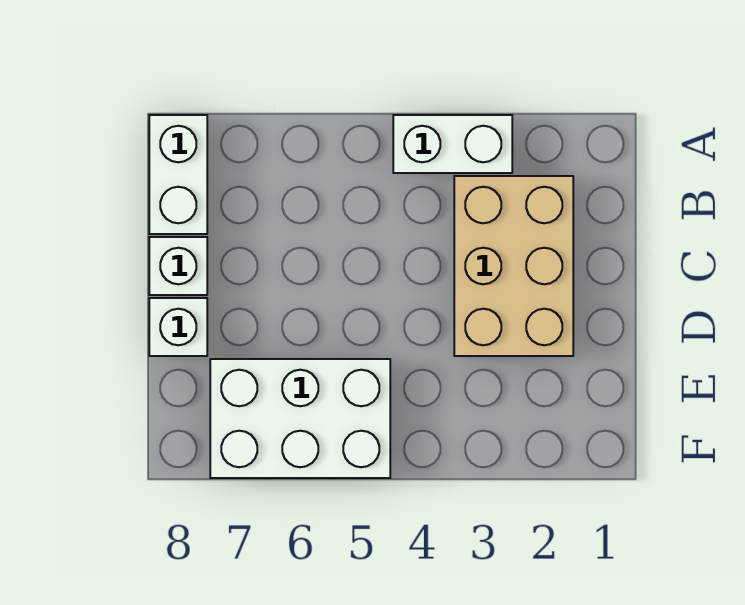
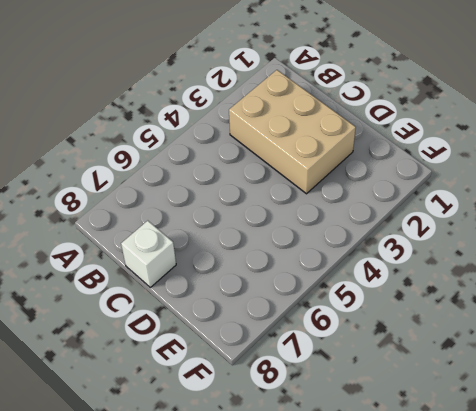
none -> white 1x2 brick [393,115,512,173]
none -> white 1x2 brick [149,115,207,234]

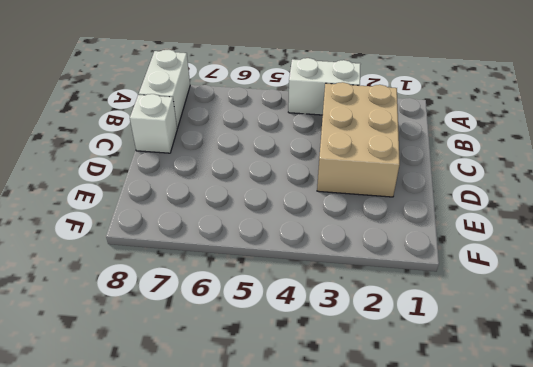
none -> white 1x1 brick [149,298,207,356]
none -> white 2x3 brick [210,359,390,478]

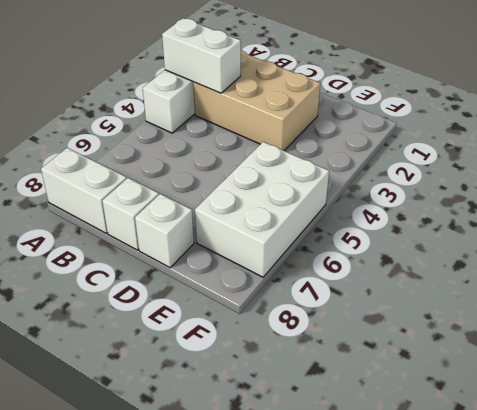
white 1x2 brick [162,18,241,93] -> none

